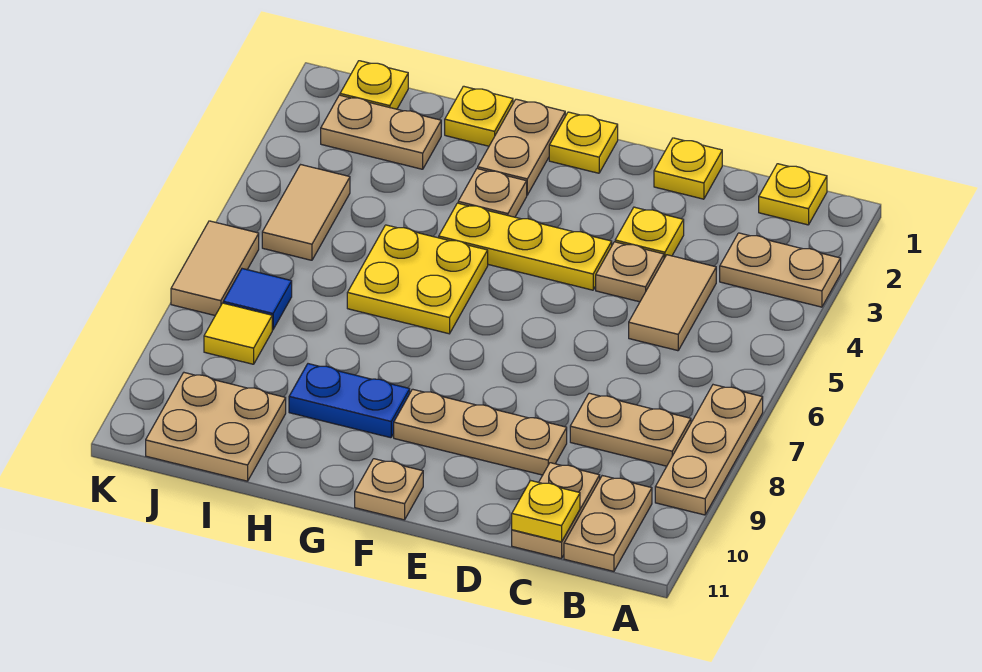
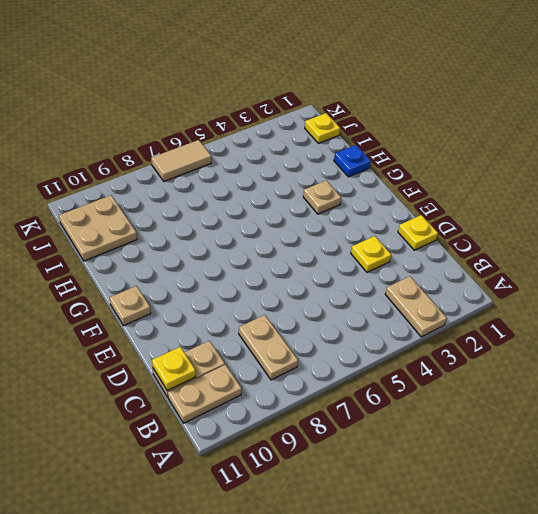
blue 1x1 plate [334,145,371,177] -> yellow 1x1 plate [445,86,513,146]
none -> tan 1x3 plate [655,385,763,515]
none -> yellow 1x1 plate [759,164,827,225]
none -> tan 1x2 tile [629,255,716,351]

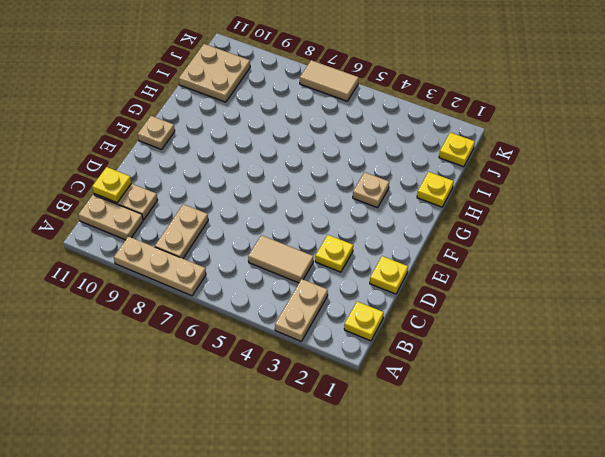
none -> tan 1x1 plate [596,242,664,302]
none -> tan 1x3 plate [394,389,567,475]
none -> yellow 1x3 plate [439,203,612,290]

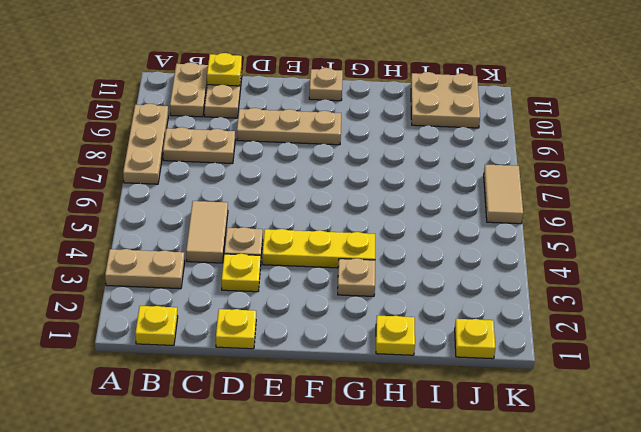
none -> yellow 1x1 plate [549,112,618,173]
none -> tan 1x2 plate [478,99,565,195]
none -> yellow 2x2 plate [347,225,488,334]

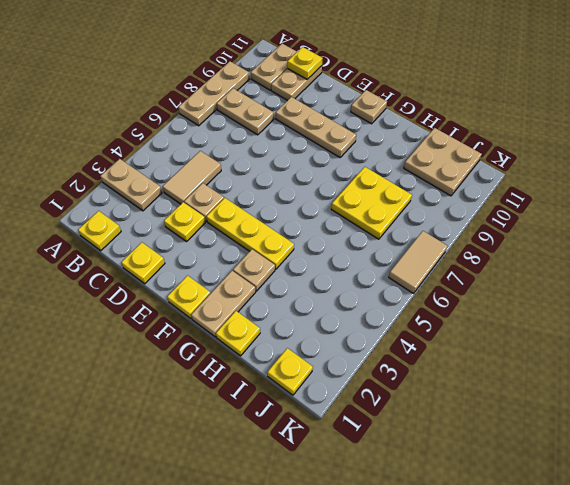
yellow 2x2 plate [331,167,412,239] -> yellow 2x2 plate moved to [347,225,488,334]
none -> blue 1x2 plate [289,364,410,438]
none -> tan 1x2 plate [321,95,441,169]
none -> tan 1x2 tile [262,165,350,260]

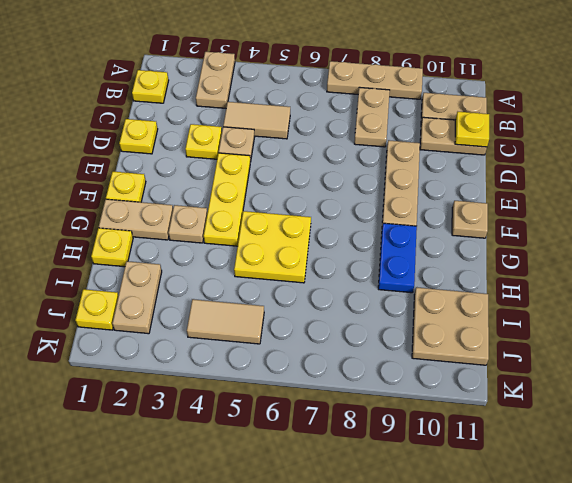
none -> blue 1x1 tile [223,269,292,330]
none -> yellow 1x1 tile [204,303,272,364]
none -> tan 1x2 tile [171,221,259,315]

